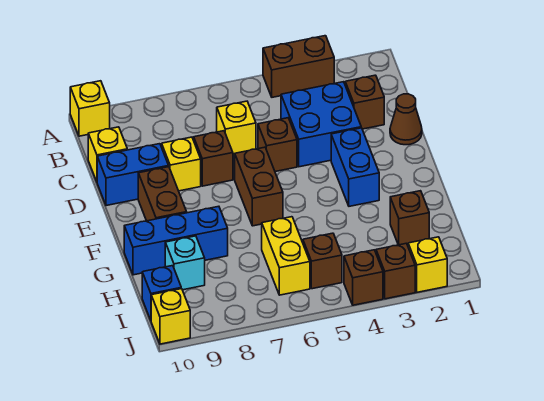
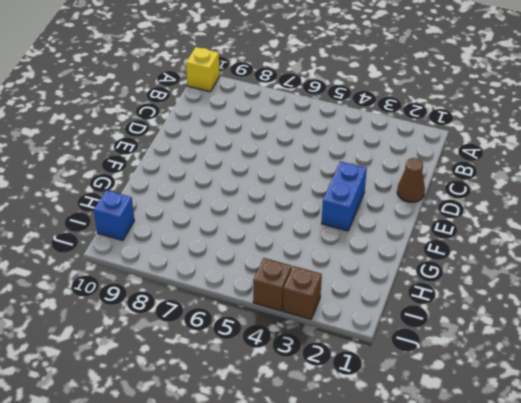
none -> brown 1x2 brick [263,36,334,97]
none -> brown 1x1 brick [345,75,384,129]
none -> blue 2x2 brick [281,82,361,167]

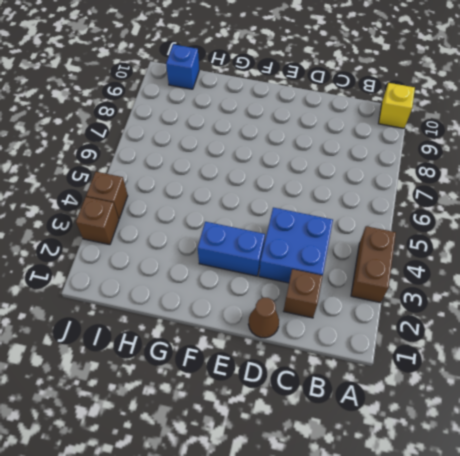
none -> yellow 1x1 brick [217,101,256,155]
none -> yellow 1x1 brick [88,127,127,182]
none -> brown 1x1 brick [258,118,297,172]

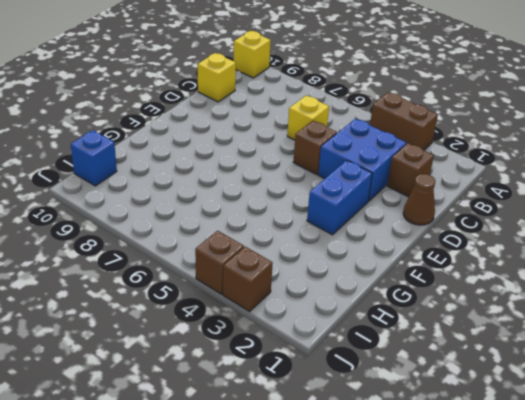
none -> brown 1x1 brick [194,131,233,186]
none -> yellow 1x1 brick [162,137,201,191]
none -> blue 1x2 brick [97,144,169,206]

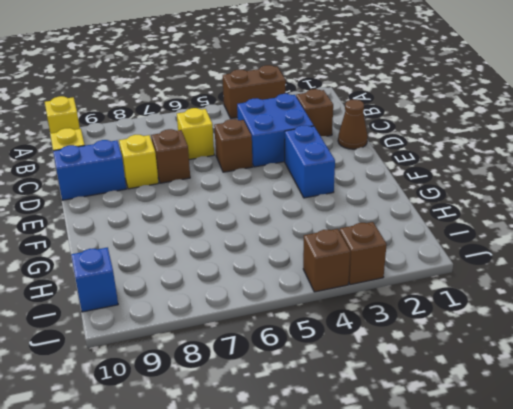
none -> brown 1x2 brick [235,147,283,226]
none -> brown 1x2 brick [138,167,187,221]
none -> blue 1x3 brick [124,206,228,275]

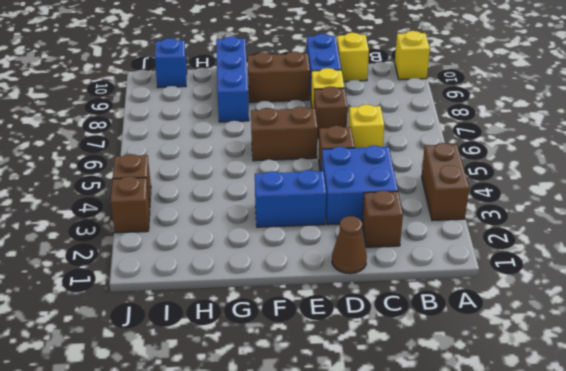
none -> brown 1x1 brick [390,191,429,245]
none -> yellow 1x2 brick [262,217,310,295]
none -> cyan 1x1 brick [165,236,205,290]

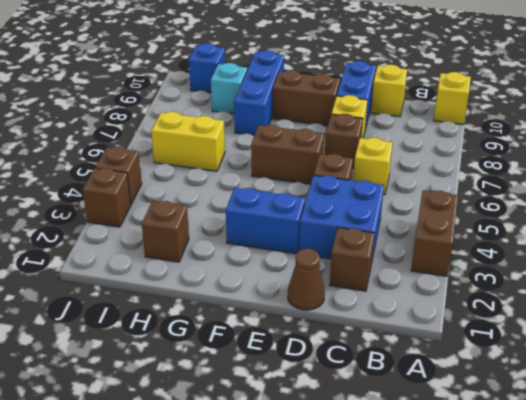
none -> brown 1x1 brick [303,233,342,289]
none -> yellow 1x1 brick [408,237,447,292]
none -> yellow 1x1 brick [151,289,190,344]

